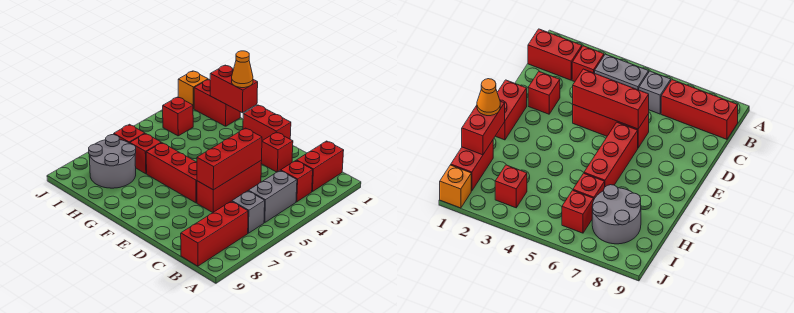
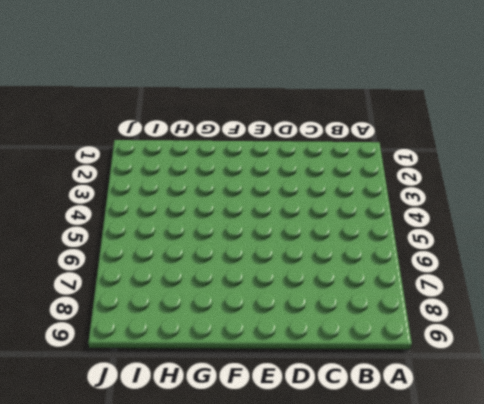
none -> red 1x2 brick [296,141,344,192]
none -> red 1x1 brick [281,161,313,202]
none -> grey 1x2 brick [248,171,297,223]

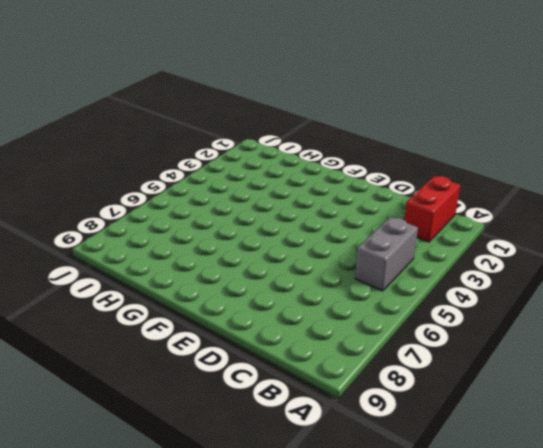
none -> red 1x1 brick [281,161,313,202]
none -> grey 1x1 brick [232,191,265,233]
none -> red 1x3 brick [181,201,248,266]

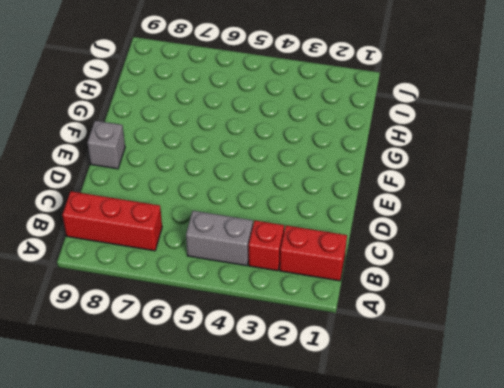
grey 1x1 brick [87,121,125,169] -> grey 1x1 brick moved to [232,191,265,233]
none -> red 1x1 brick [261,132,293,172]
none -> red 1x3 brick [197,161,262,213]
none -> red 1x2 brick [243,105,291,141]

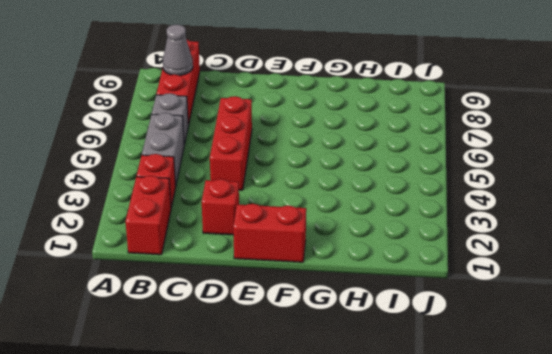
grey 1x1 cone [163,24,193,75] -> none
none -> red 1x3 brick [146,143,197,203]
none -> red 1x2 brick [194,79,240,126]
none -> red 1x1 brick [130,134,161,174]

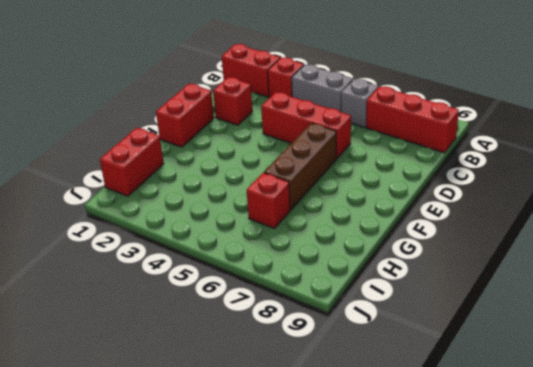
brown 1x3 brick [264,123,337,210] -> red 1x3 brick [146,143,197,203]
none -> grey 2x2 round brick [89,135,136,188]
none -> red 1x1 brick [163,97,193,136]
none -> red 1x1 brick [114,124,145,143]

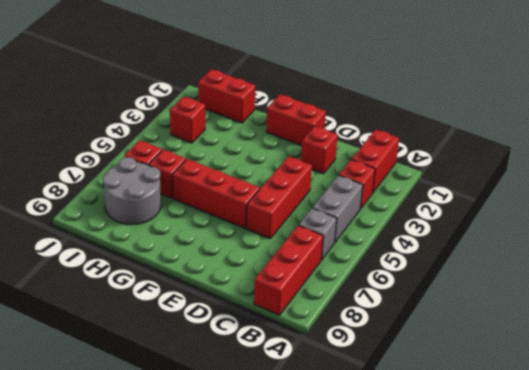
none -> orange 1x1 brick [178,71,208,109]
none -> red 1x3 brick [197,128,262,190]
none -> red 1x2 brick [210,65,258,113]

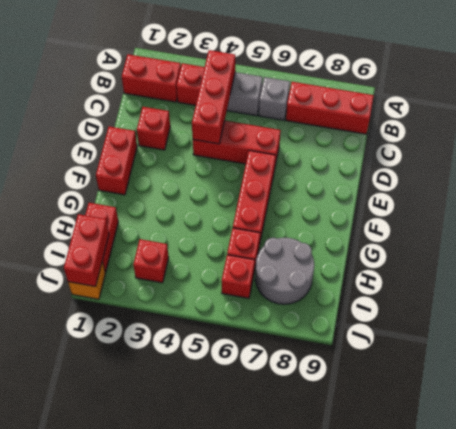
red 1x3 brick [192,50,235,144] -> red 1x3 brick turned to [197,128,262,190]
red 1x2 brick [64,214,109,287] -> red 1x2 brick moved to [210,65,258,113]
none -> orange 1x1 cone [232,51,253,88]

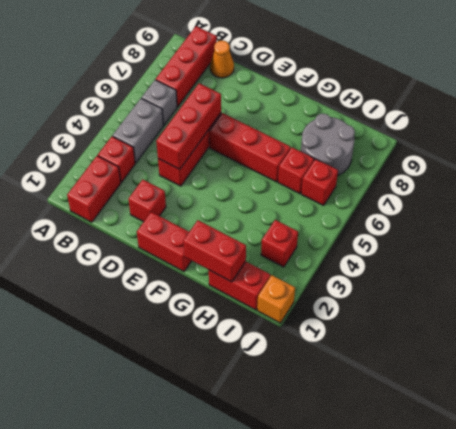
orange 1x1 cone [210,40,234,78] -> orange 1x1 cone moved to [232,51,253,88]

